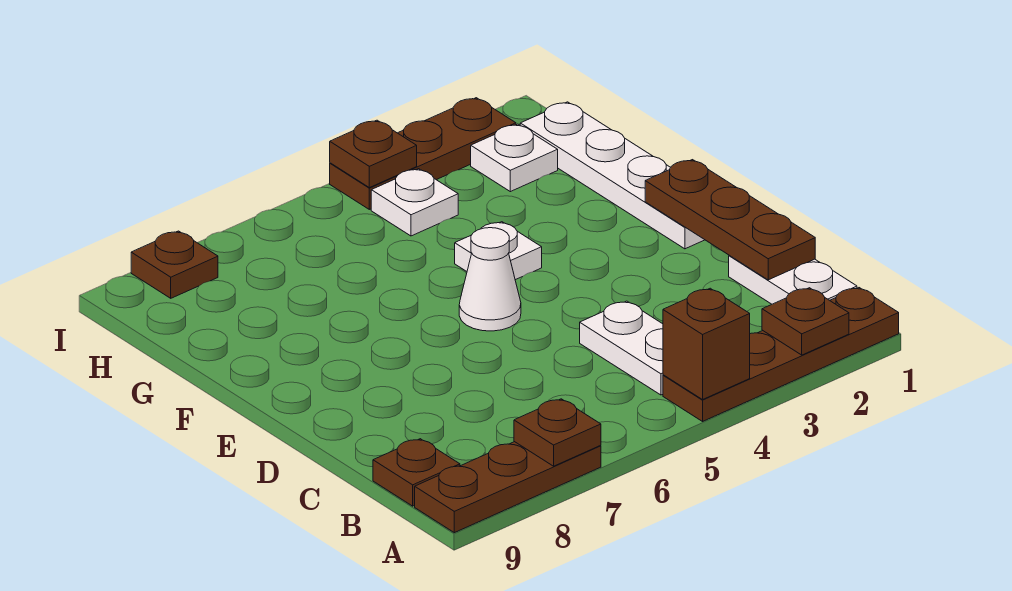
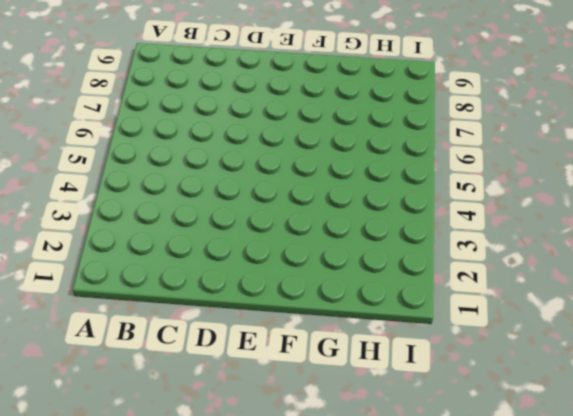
none -> brown 1x4 plate [663,288,899,421]
none -> brown 1x3 plate [415,442,601,533]
none -> white 1x2 plate [729,255,857,304]

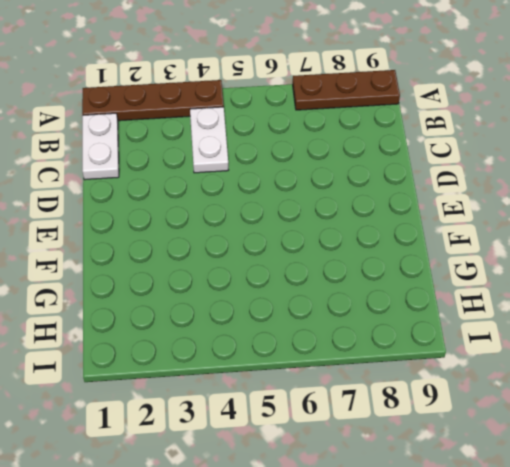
none -> brown 1x1 plate [373,439,460,506]
none -> white 1x4 plate [520,102,704,249]
none -> white 1x1 cone [459,228,521,331]

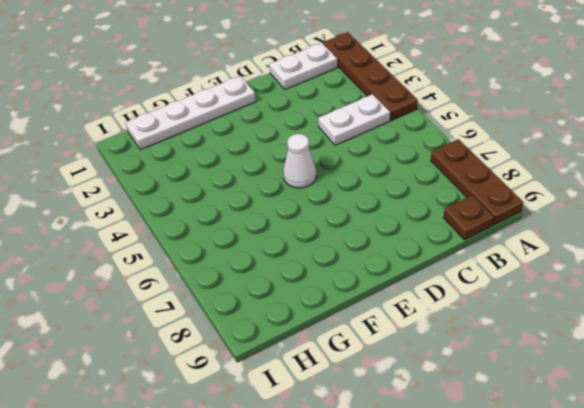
none -> white 1x1 plate [455,222,542,280]
none -> white 1x1 plate [471,124,558,192]
none -> white 1x1 plate [371,169,458,236]

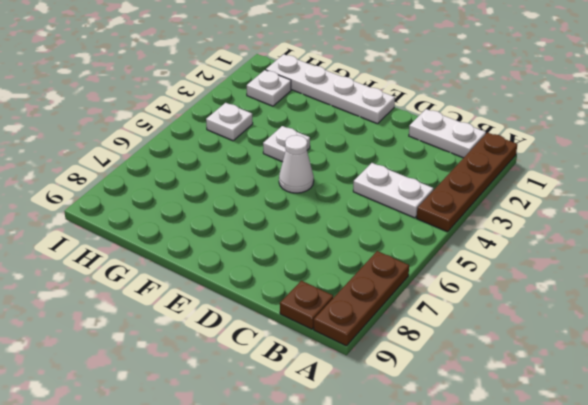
none -> brown 1x3 plate [330,98,516,209]
none -> brown 1x1 plate [131,231,218,298]
none -> brown 1x1 plate [762,288,849,355]

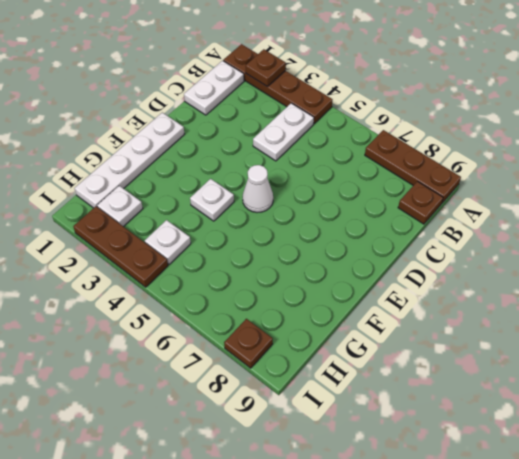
none -> brown 1x1 brick [663,288,750,400]
none -> brown 1x1 plate [514,399,601,466]
none -> brown 1x3 plate [645,160,815,280]

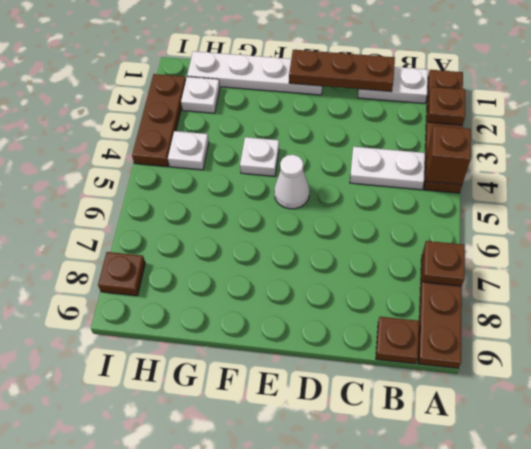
none -> brown 1x1 plate [330,120,417,188]

